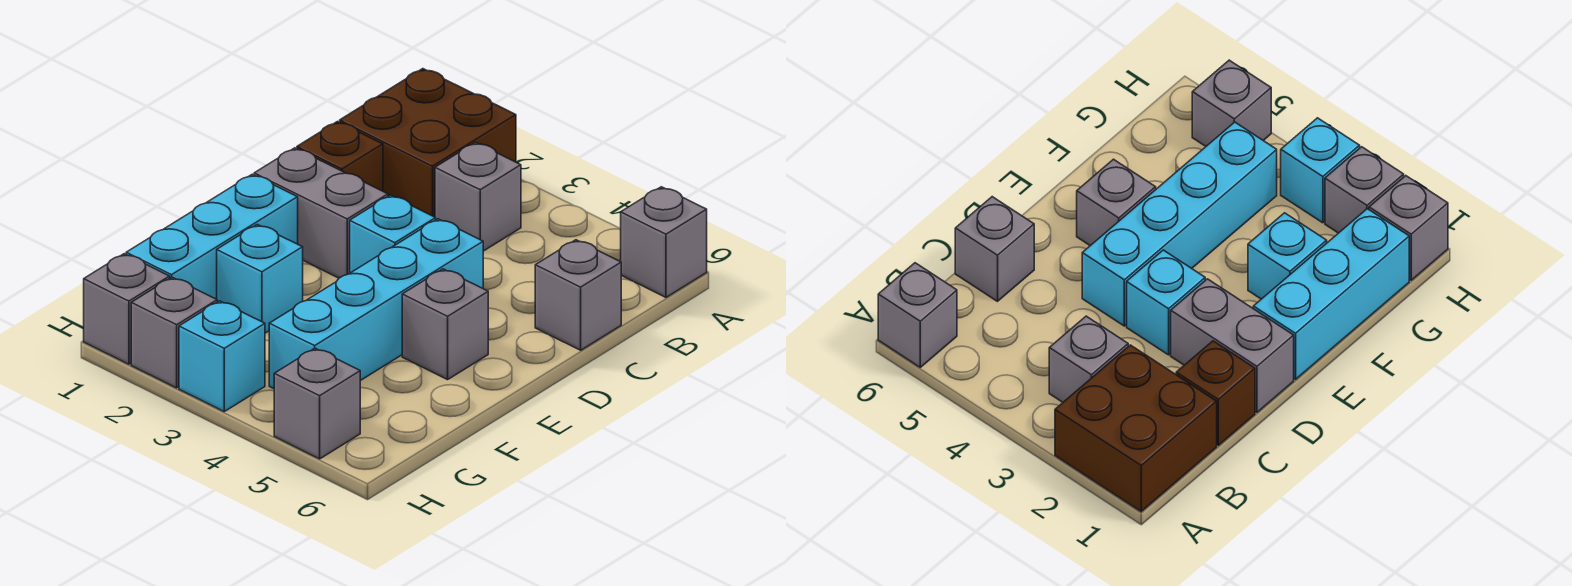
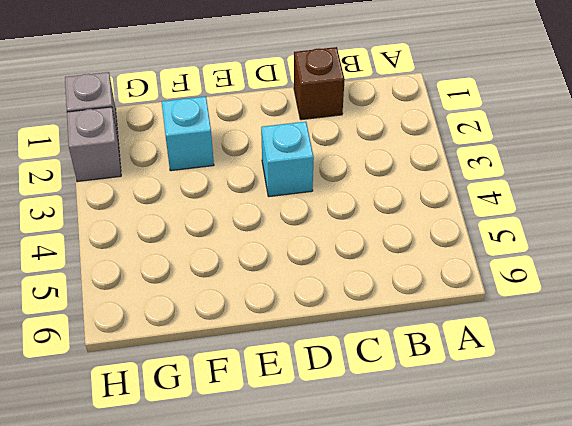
none -> brown 2x2 brick [340,69,516,217]
none -> grey 1x1 brick [621,187,707,297]
none -> grey 1x1 brick [435,142,521,251]

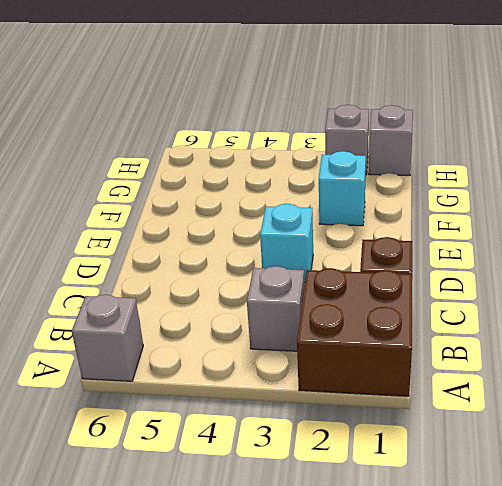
none -> grey 1x1 brick [535,240,621,350]
none -> grey 1x2 brick [254,148,388,278]
none -> cyan 1x4 brick [269,219,483,389]

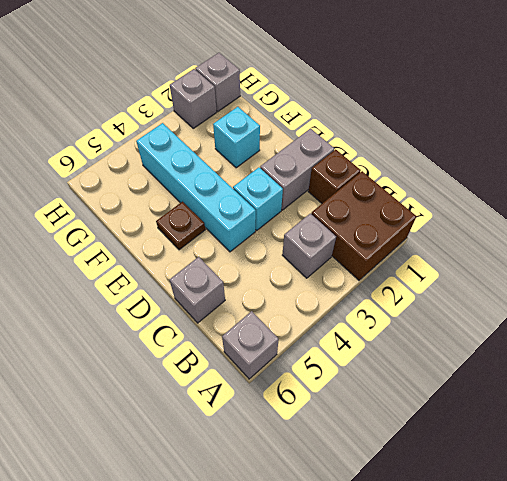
brown 1x1 plate [156,202,205,250] -> grey 1x1 brick [402,269,488,380]
none -> cyan 1x3 brick [126,174,298,299]
none -> cyan 1x1 brick [179,301,265,411]
none -> grey 1x1 brick [274,348,360,459]

